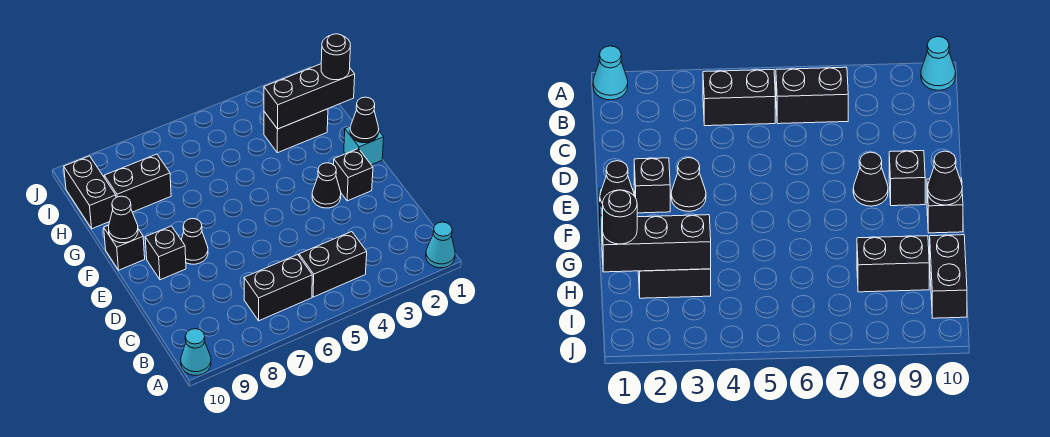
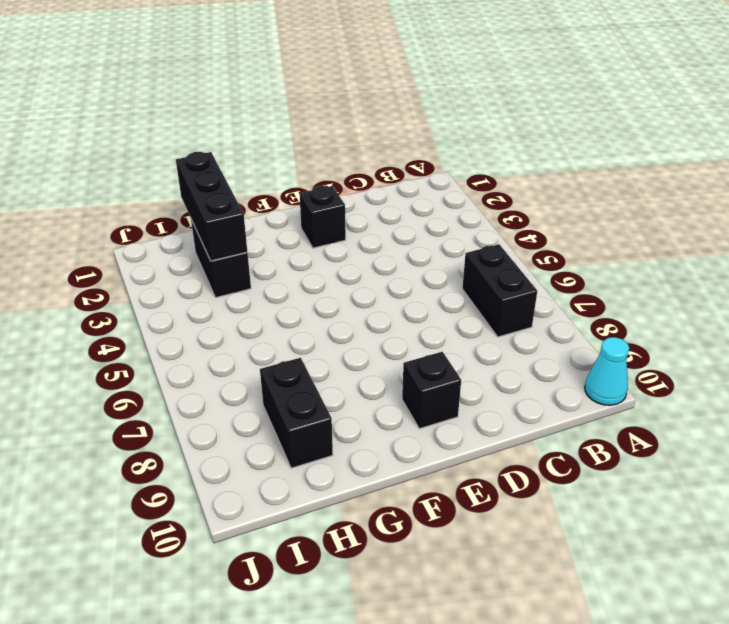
none -> cyan 1x1 cone [426,222,455,268]
none -> black 1x2 brick [299,232,367,297]
none -> black 1x1 cone [312,163,341,208]

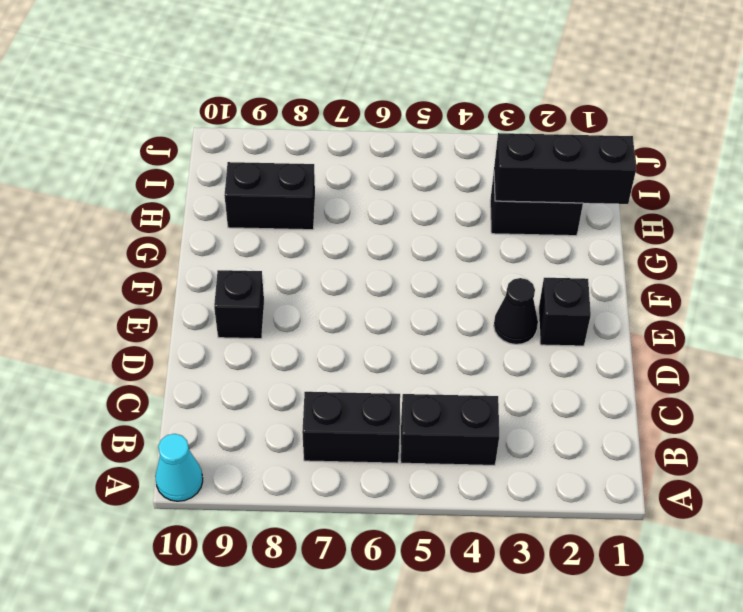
none -> cyan 1x1 cone [426,222,455,268]
none -> black 1x1 cone [181,219,208,264]
none -> cyan 1x1 brick [344,126,384,165]

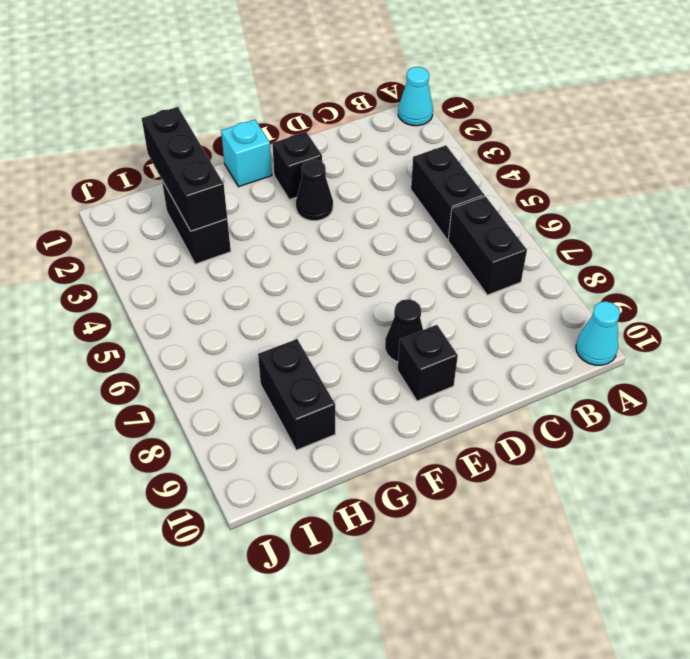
none -> black 1x1 brick [104,225,145,270]
none -> black 1x2 brick [64,156,116,229]
none -> black 1x1 cone [350,97,379,143]

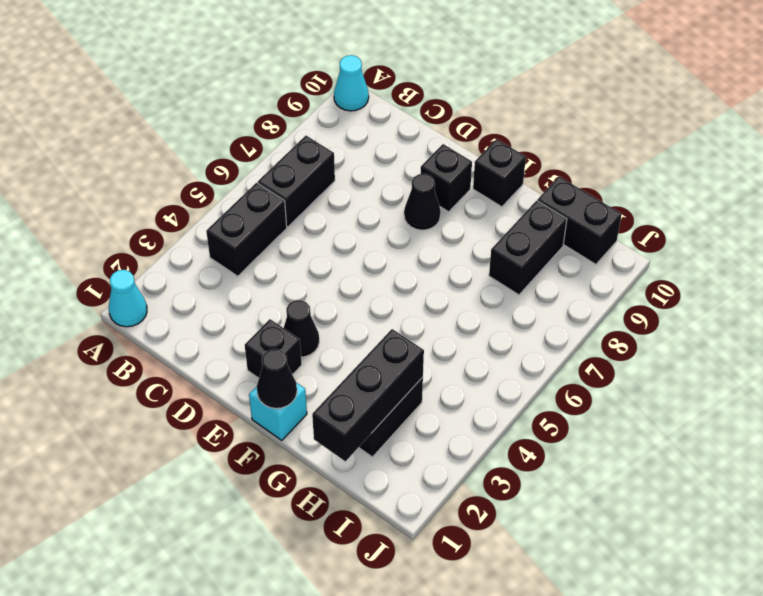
none -> black 1x1 cone [109,196,138,243]
none -> black 1x1 round brick [321,34,350,80]

